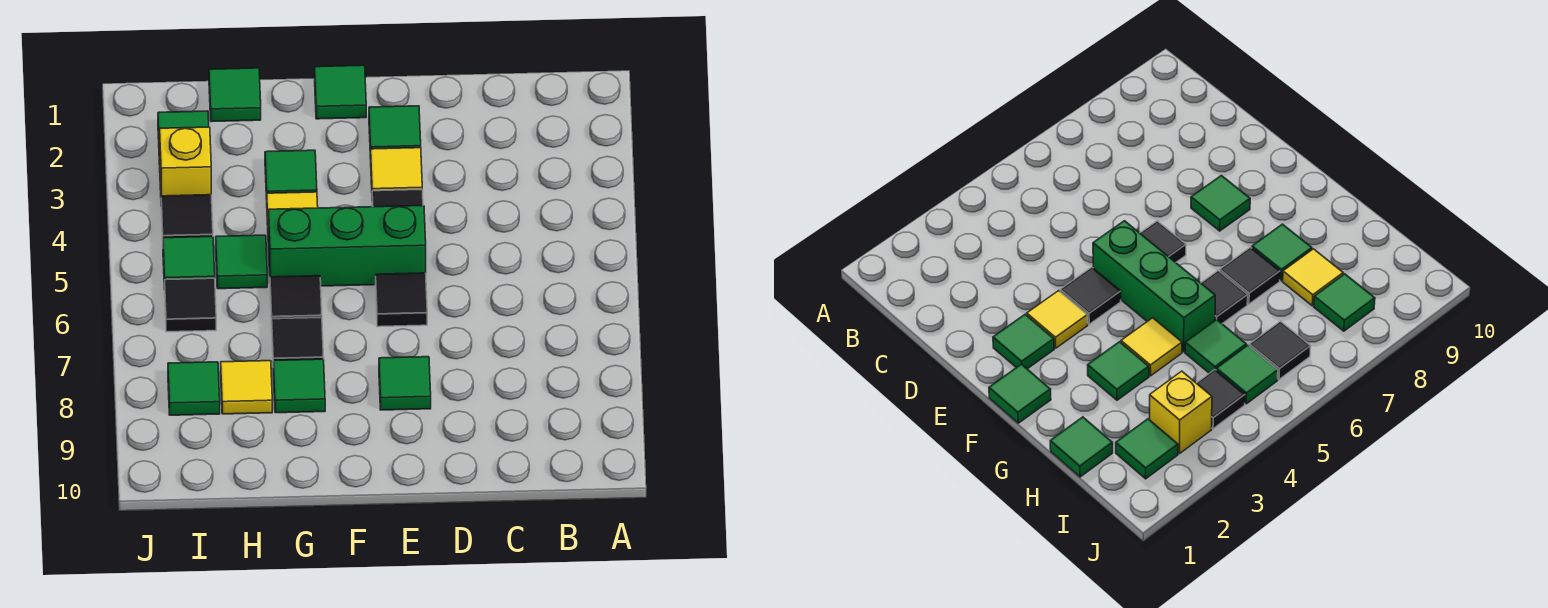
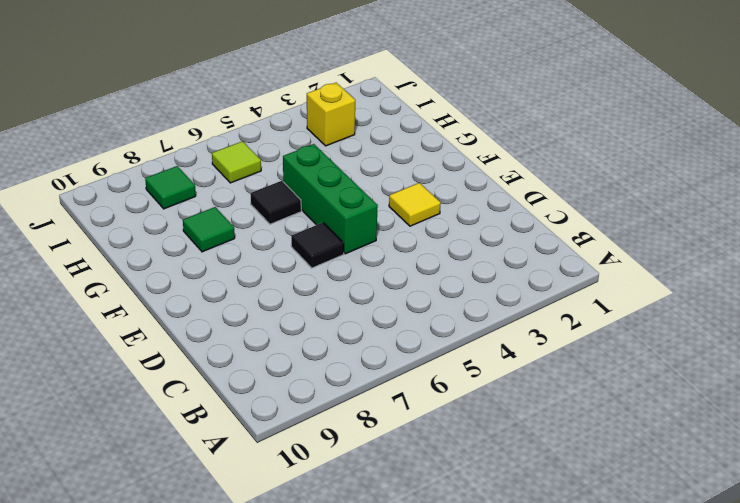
lime 1x1 tile [212,141,261,183] -> black 1x1 tile [165,278,216,332]
none -> green 1x1 tile [369,106,421,159]
none -> black 1x1 tile [372,189,423,207]
none -> green 1x1 tile [379,357,431,410]

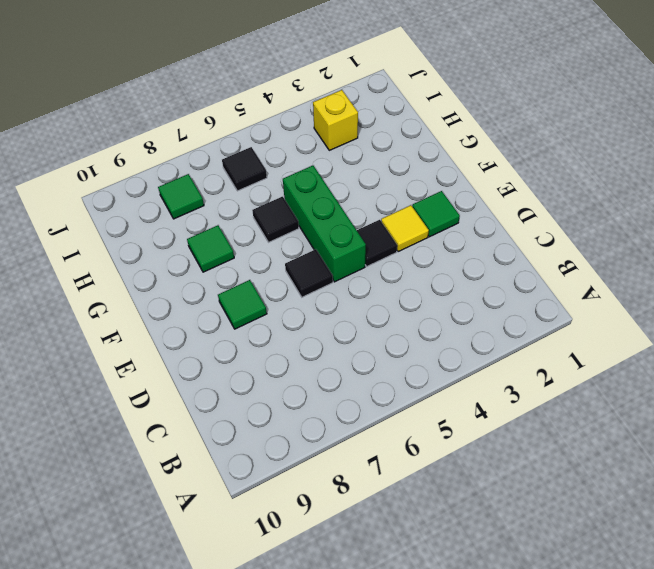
none -> green 1x1 tile [315,65,366,119]
none -> green 1x1 tile [265,150,317,199]
none -> yellow 1x1 tile [267,192,318,225]

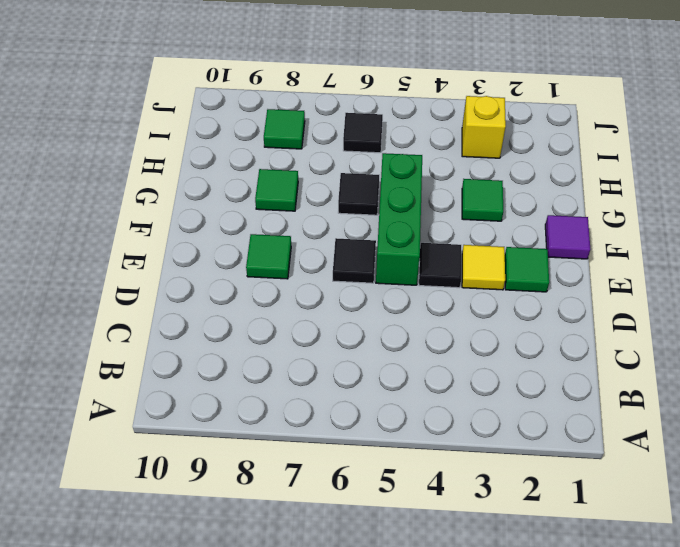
purple 1x1 tile [545,215,590,259] -> green 1x1 tile [315,65,366,119]
none -> yellow 1x1 tile [267,192,318,225]
none -> black 1x1 tile [272,317,324,361]
none -> green 1x1 tile [209,68,261,122]

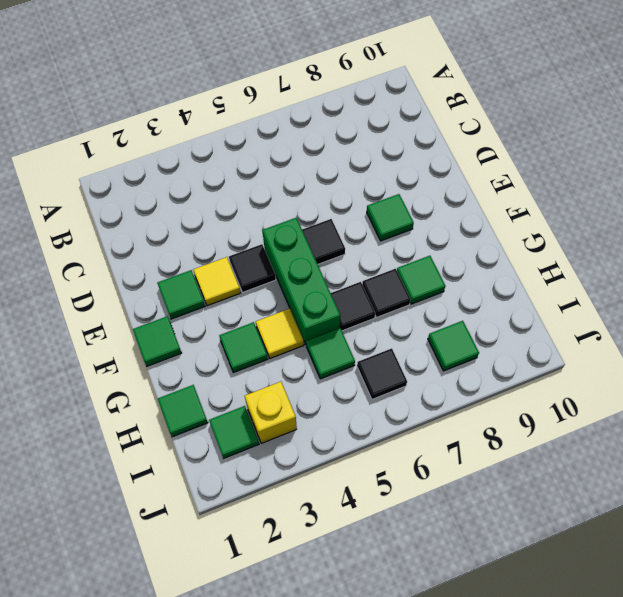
none -> yellow 1x1 tile [221,361,272,414]
none -> black 1x1 tile [161,195,213,240]
none -> green 1x1 tile [163,237,215,290]

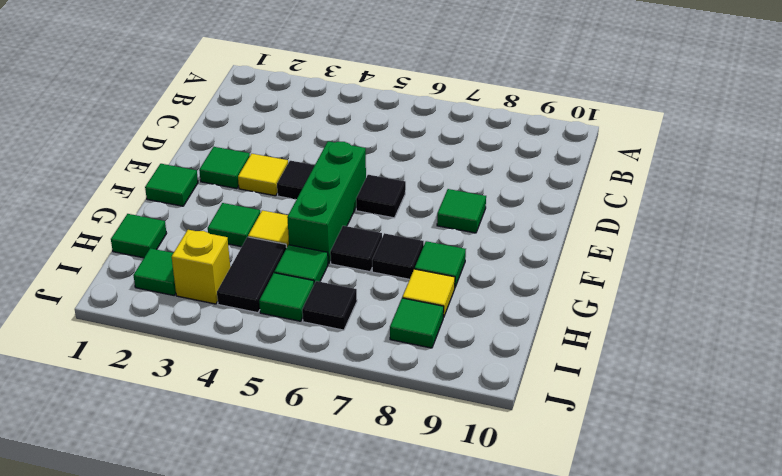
black 1x2 tile [217,237,287,313] -> black 1x1 tile [161,195,213,240]

